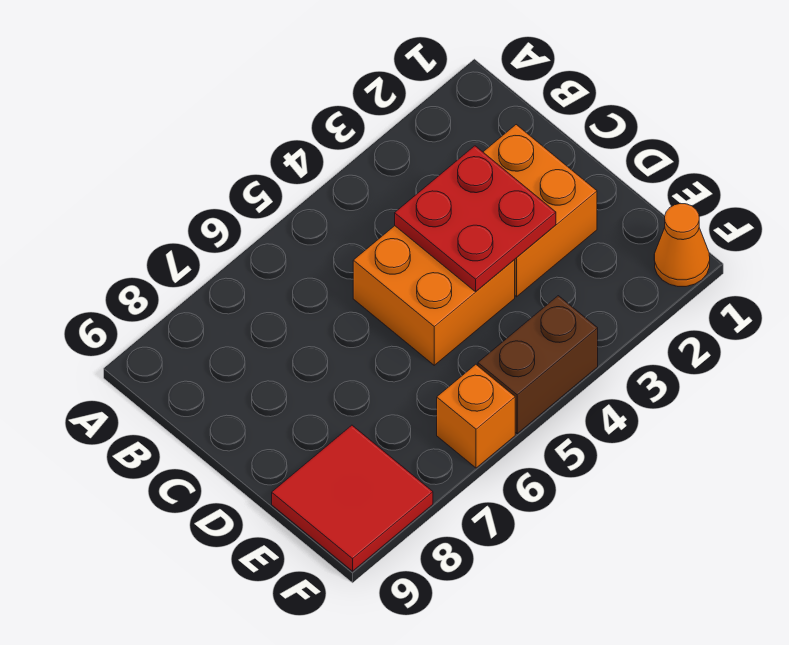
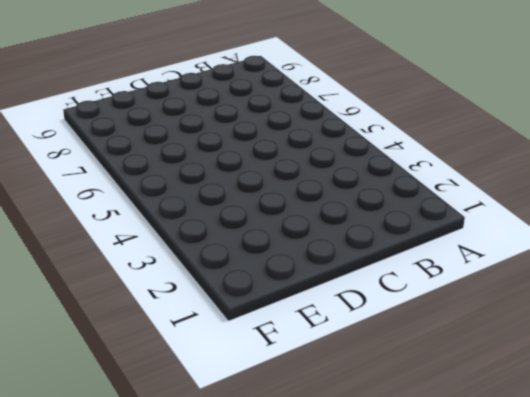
none -> orange 2x2 brick [483,125,597,297]
none -> orange 2x2 brick [353,226,515,365]

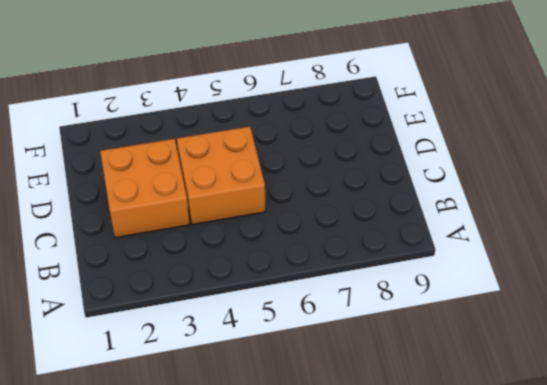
none -> red 2x2 tile [272,425,433,571]
none -> orange 1x1 cone [654,203,710,287]

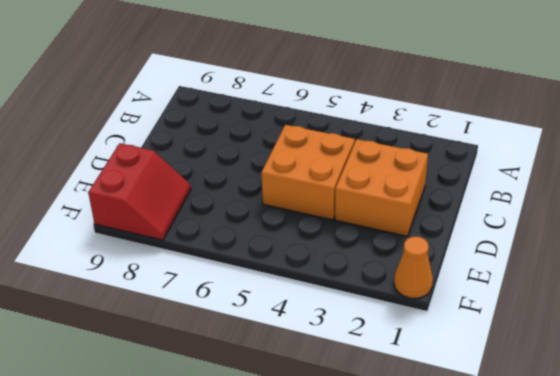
red 2x2 slope [88,143,191,240] -> red 2x2 tile [272,425,433,571]
none -> brown 1x2 brick [478,296,598,434]
none -> orange 1x1 brick [437,364,515,468]

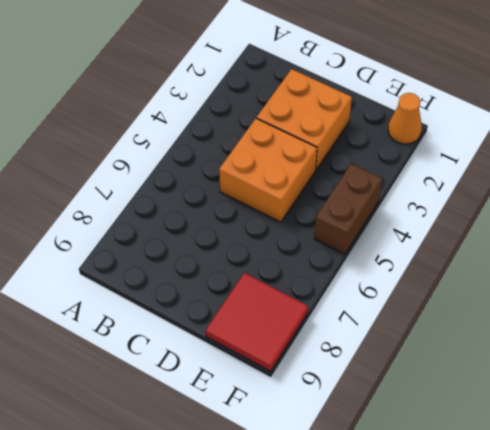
none -> orange 1x1 brick [437,364,515,468]
none -> red 2x2 plate [395,146,556,292]

